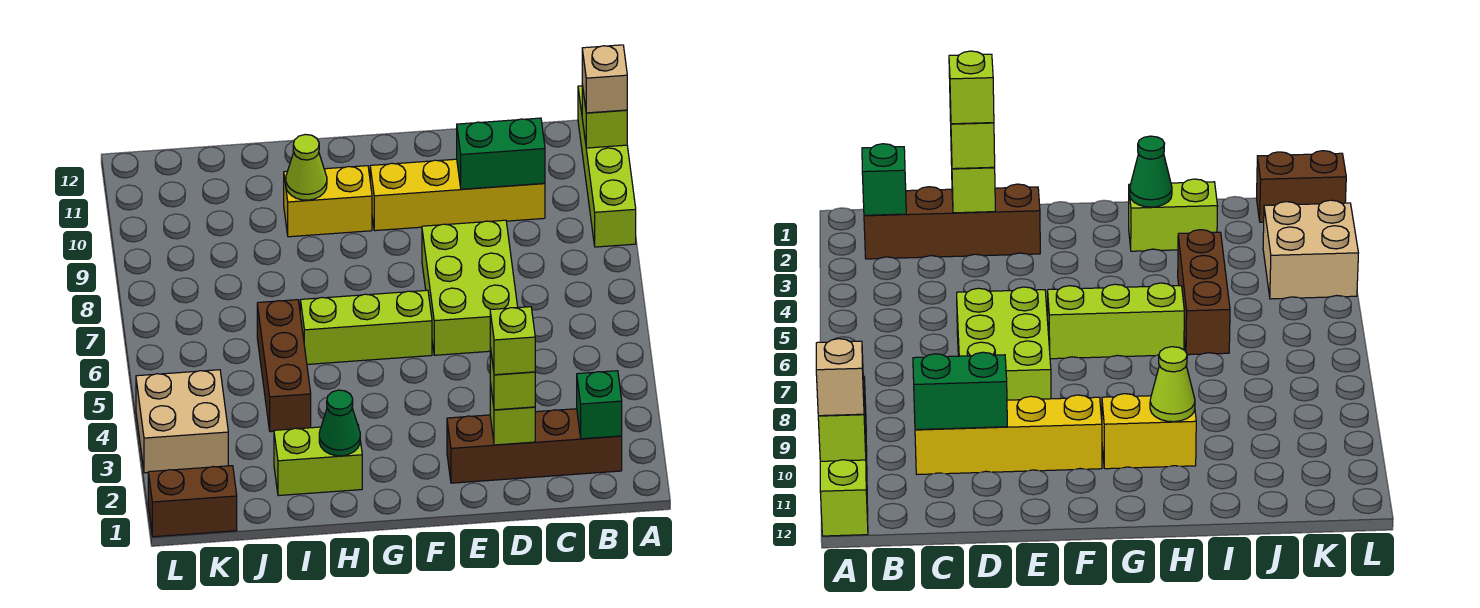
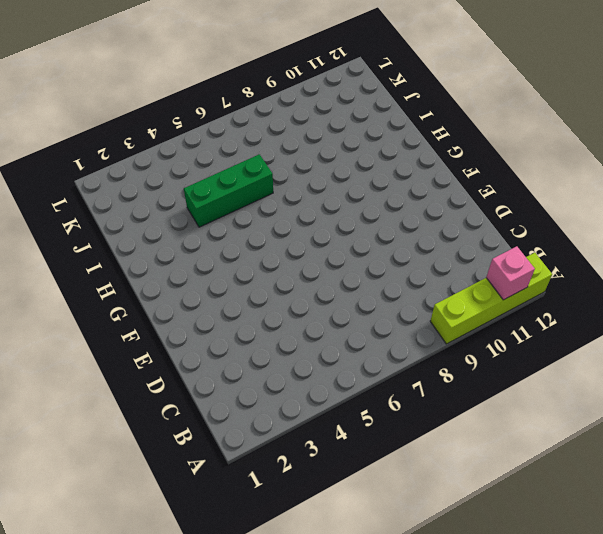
pink 1x1 brick [486,246,535,300] -> lime 1x1 brick [582,85,627,148]
green 1x3 brick [184,154,273,227] -> brown 1x3 brick [257,300,311,432]
none -> brown 1x4 brick [447,409,622,483]
none -> yellow 1x4 brick [370,159,545,231]
none -> lime 2x3 brick [422,220,518,355]

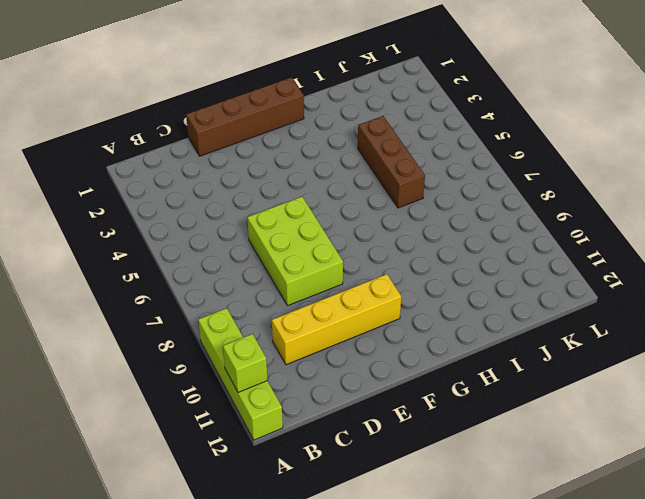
brown 1x4 brick [186,77,304,156] -> brown 1x4 brick moved to [447,409,622,483]
none -> lime 1x3 brick [300,290,432,364]
none -> yellow 1x2 brick [284,166,372,237]
none -> lime 1x2 brick [274,425,362,496]

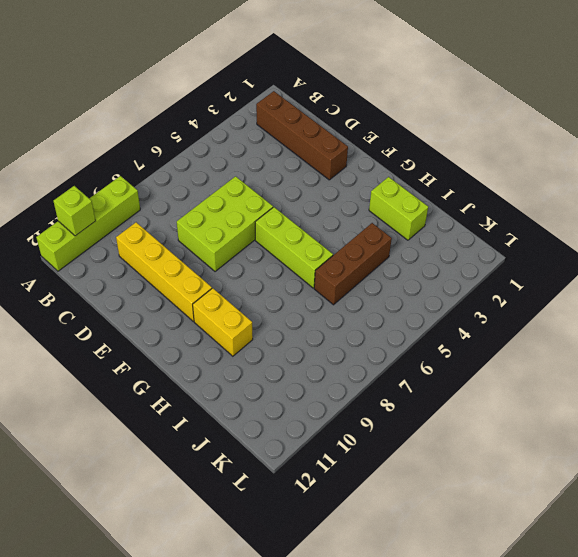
none -> brown 1x2 brick [148,466,237,537]
none -> tan 2x2 brick [136,370,228,473]
none -> green 1x1 brick [577,371,622,439]

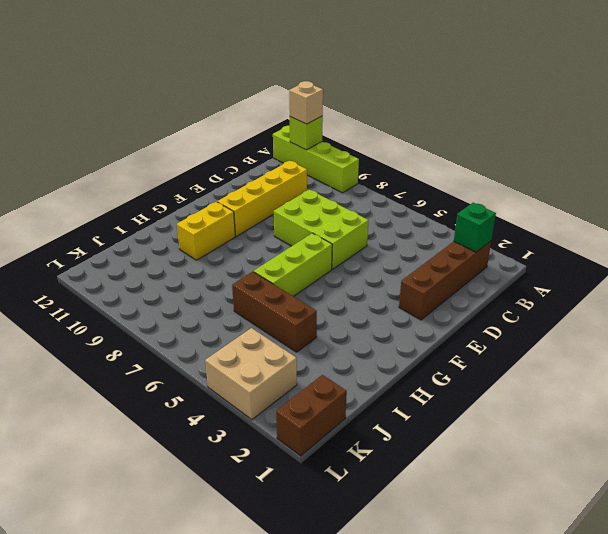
none -> lime 1x2 brick [274,425,362,496]
none -> green 1x2 brick [457,118,545,189]
none -> lime 1x1 brick [490,383,535,445]

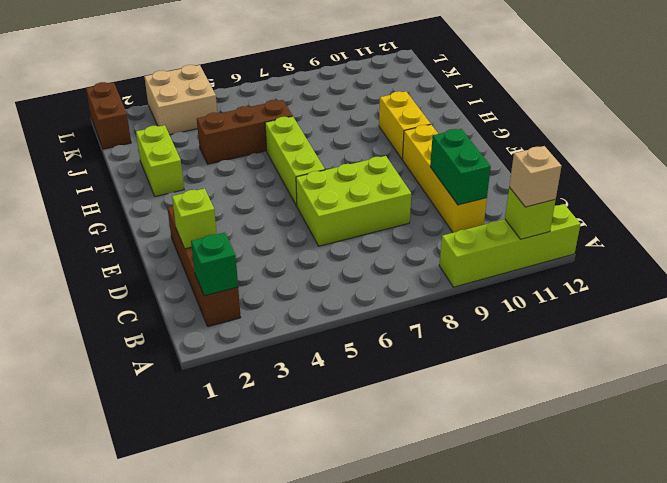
none -> green 1x1 cone [319,390,360,456]
none -> lime 1x1 cone [286,134,327,200]
none -> lime 1x1 brick [490,347,535,410]

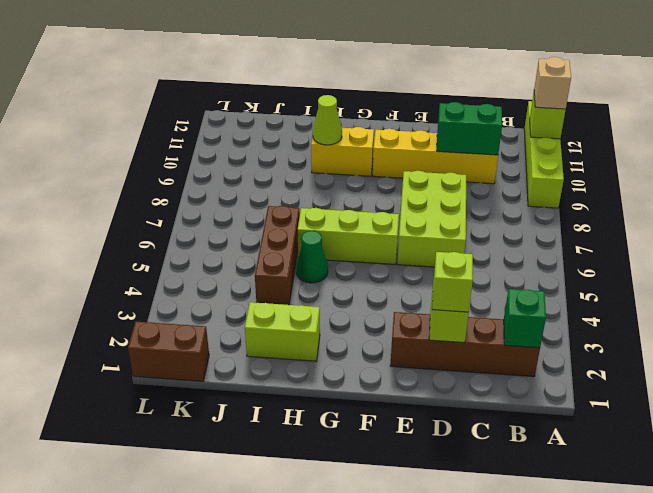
green 1x1 cone [296,231,328,283] -> green 1x1 cone moved to [319,390,360,456]
none -> tan 2x2 brick [136,370,228,473]
none -> lime 1x1 brick [490,307,535,375]

